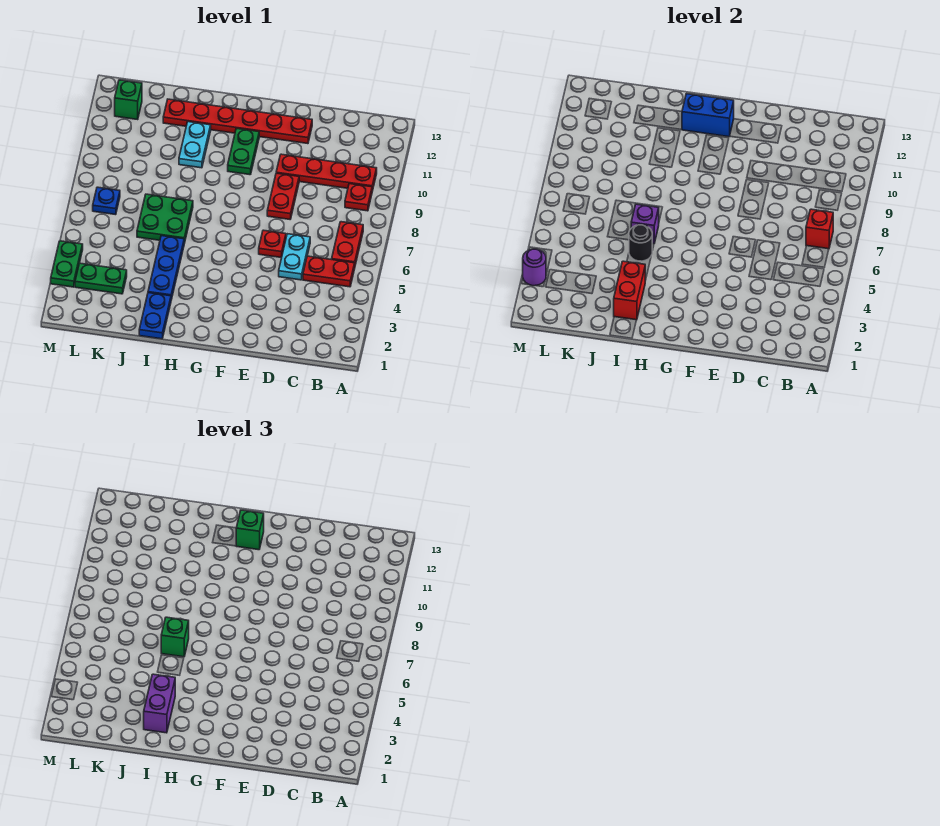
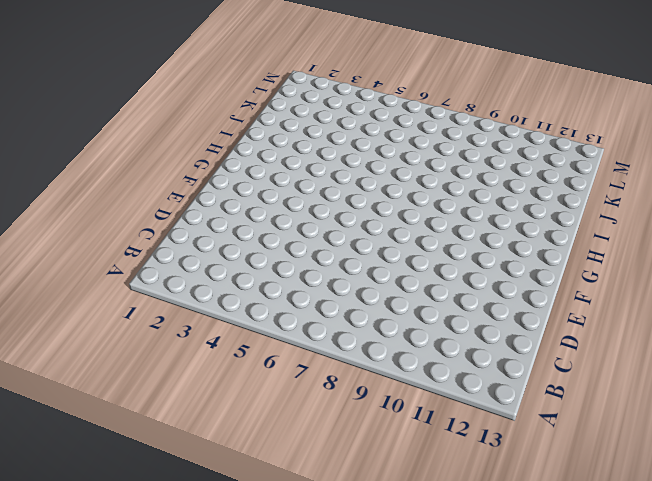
none -> red 1x2 plate [303,256,355,287]
none -> red 1x2 plate [332,222,363,265]
none -> red 1x1 plate [345,184,372,211]

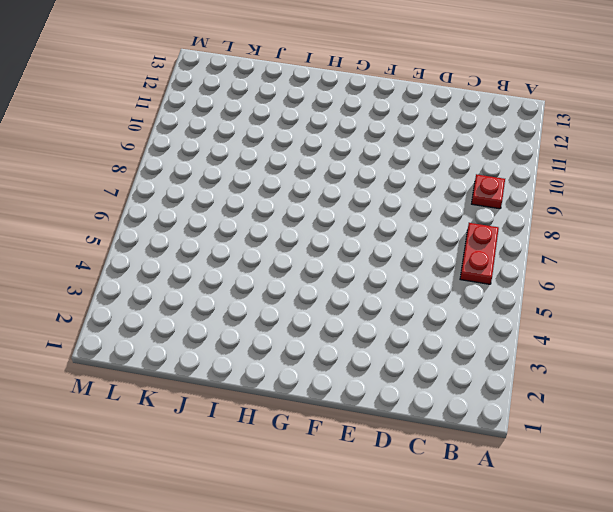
none -> red 1x2 plate [303,256,355,287]
none -> red 1x4 plate [276,154,377,191]
none -> cyan 1x2 plate [279,234,310,280]

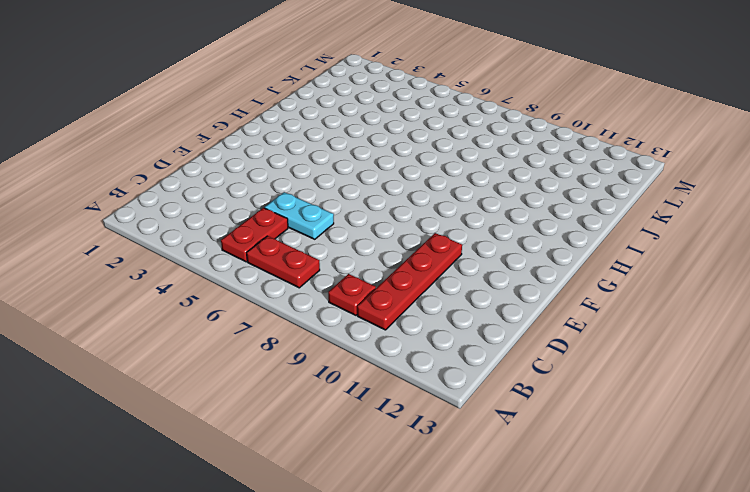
none -> red 1x1 plate [259,230,286,258]
none -> red 1x2 plate [267,173,299,219]
none -> red 1x6 plate [163,99,312,144]

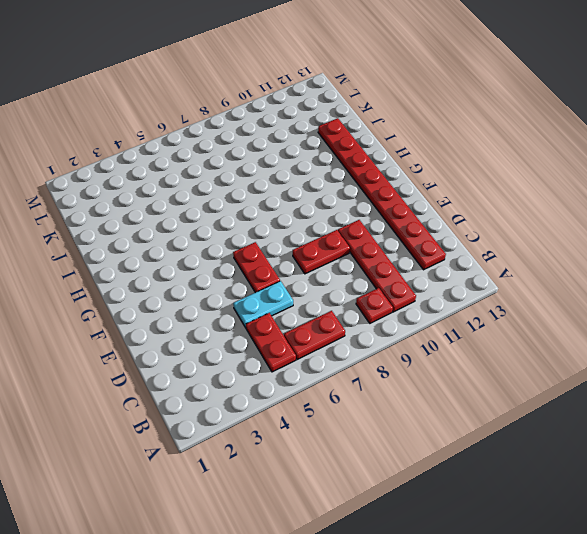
red 1x8 plate [318,118,446,270] -> red 1x6 plate [163,99,312,144]
red 1x2 plate [233,242,280,293] -> red 1x1 plate [259,230,286,258]
none -> green 1x2 plate [228,128,259,175]
none -> blue 1x2 plate [139,293,171,339]
none -> blue 1x3 plate [148,236,184,300]

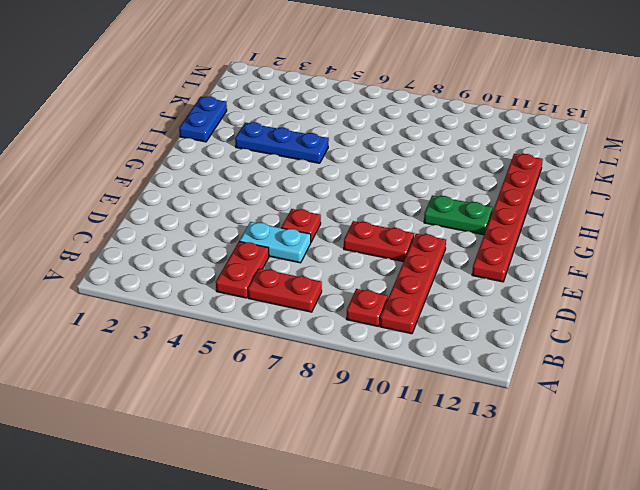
blue 1x2 plate [179,97,227,142] -> blue 1x2 plate turned to [139,293,171,339]
none -> green 2x2 plate [137,194,193,243]
none -> cyan 1x2 plate [179,122,211,168]
none -> green 1x2 plate [75,263,127,294]

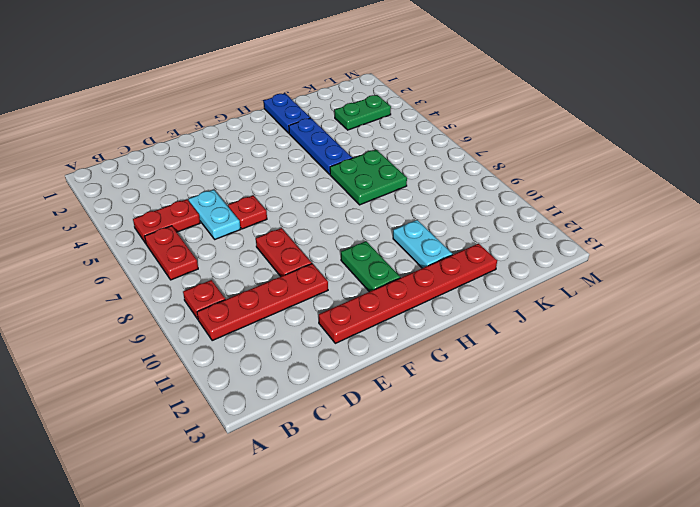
none -> blue 1x1 plate [93,187,120,215]
none -> green 1x1 brick [115,80,142,119]
none -> green 1x2 plate [51,241,83,287]

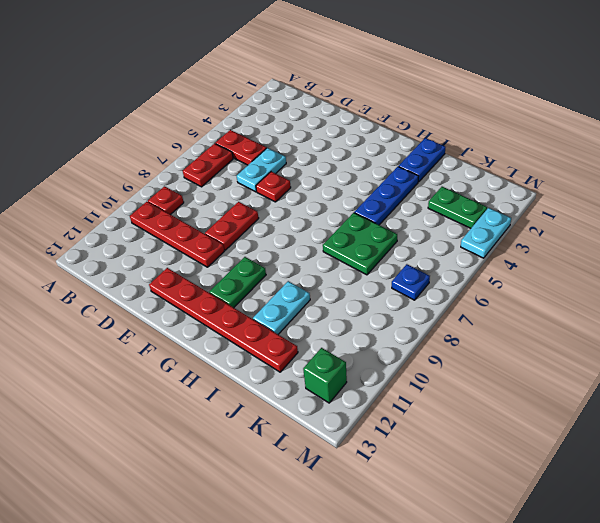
cyan 1x2 plate [461,208,511,258] -> green 1x2 plate [51,241,83,287]
none -> red 1x1 brick [806,209,833,249]
none -> blue 1x2 brick [682,94,734,137]
none -> red 1x2 brick [614,261,645,320]

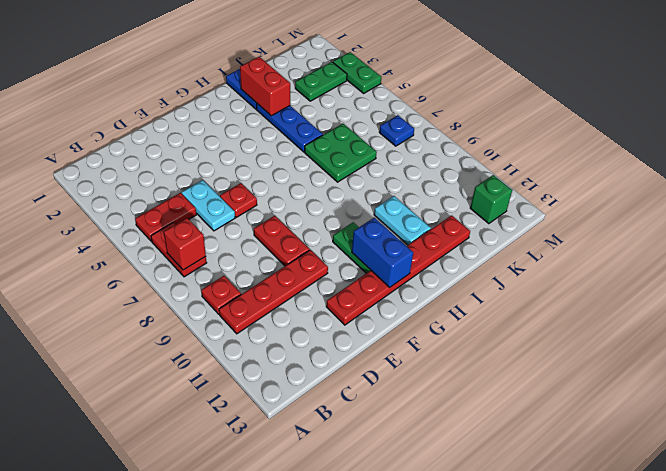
blue 1x2 brick [352,218,413,287] -> blue 1x2 brick turned to [682,94,734,137]
none -> black 1x1 round brick [629,225,652,261]
none -> purple 1x1 brick [631,204,659,244]
none -> purple 1x1 round brick [523,249,546,286]

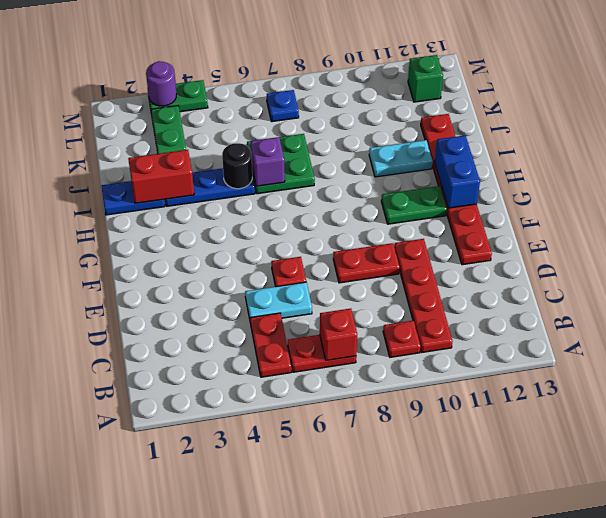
none -> green 1x1 brick [236,510,264,550]
none -> purple 1x2 brick [144,674,175,733]
none -> green 1x1 brick [161,617,189,657]

